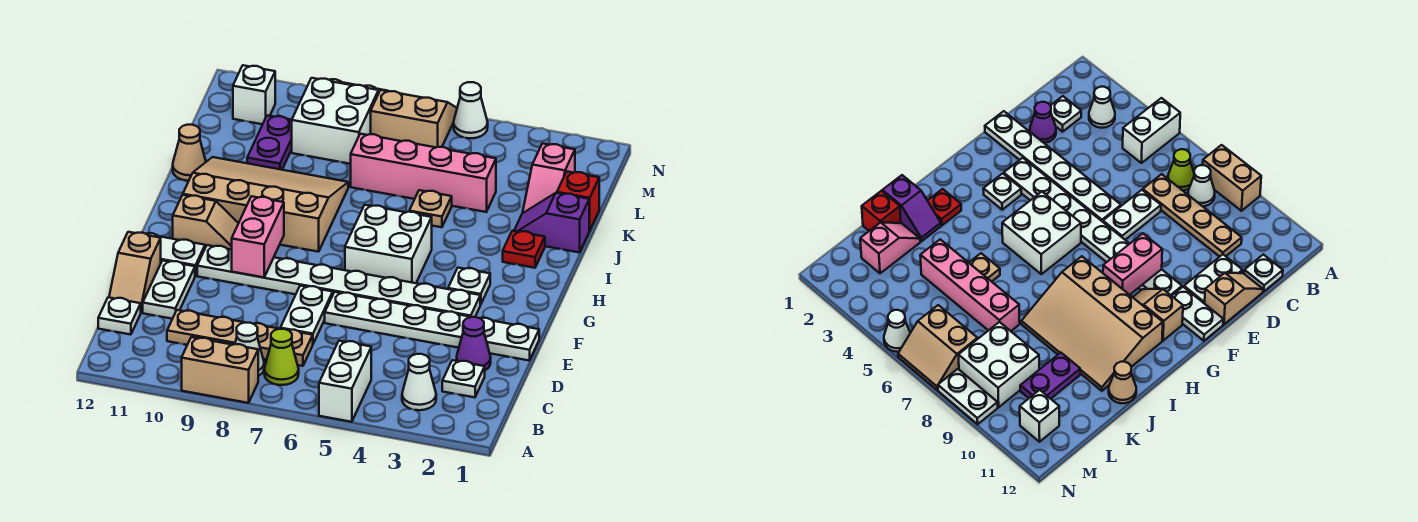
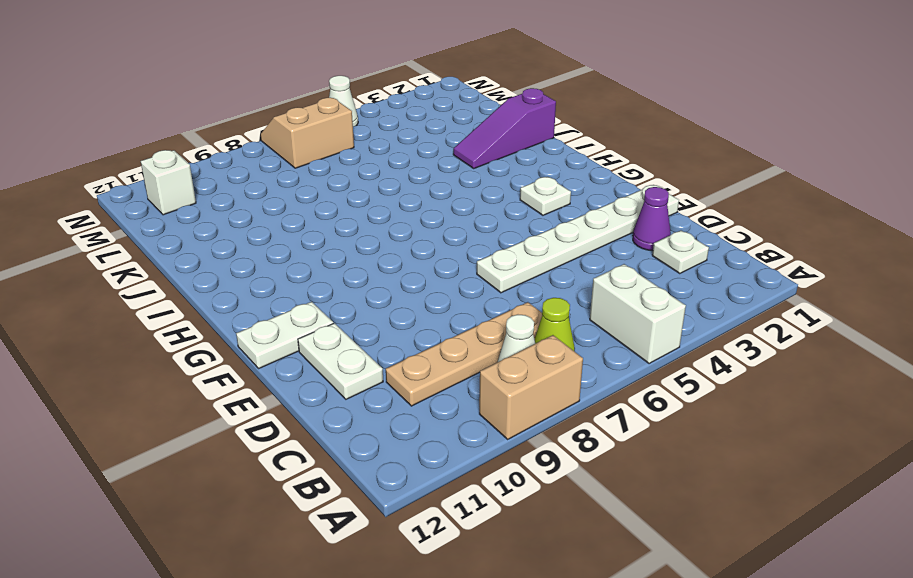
purple 1x3 slope [453,88,556,168] -> purple 1x2 slope [514,193,589,253]
none -> white 1x1 cone [402,354,436,410]
none -> white 1x1 plate [98,297,141,335]
none -> white 1x2 plate [280,286,333,344]
none -> tan 1x2 slope [109,232,161,312]

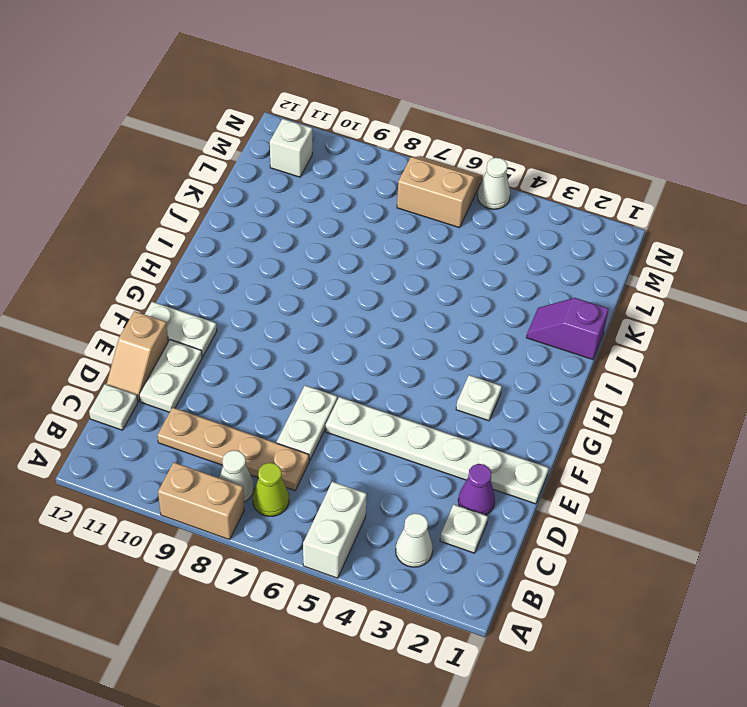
none -> white 1x8 plate [197,245,480,317]
none -> white 2x2 brick [345,205,432,283]
none -> tan 1x2 slope [173,195,239,250]
none -> tan 3x4 slope [183,157,348,252]

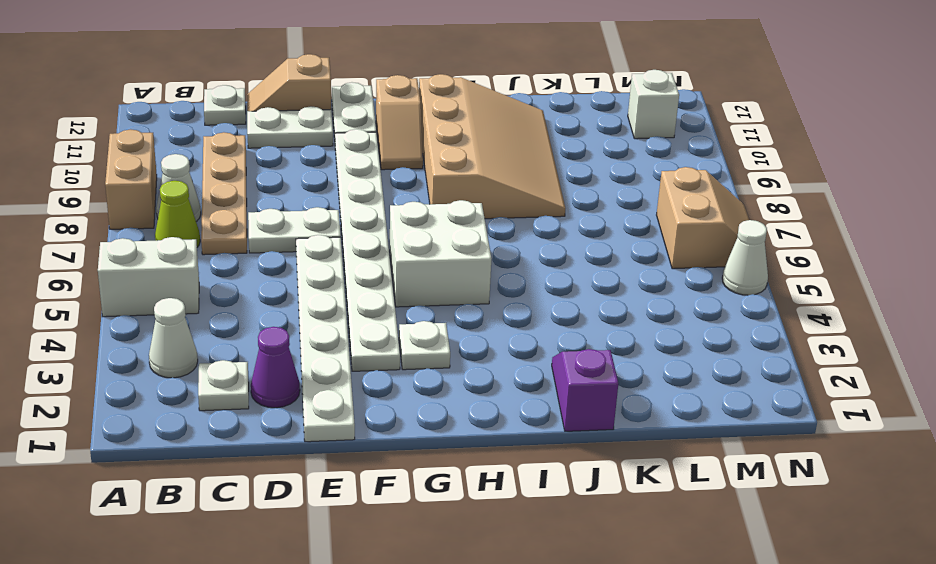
none -> red 1x1 plate [503,231,545,268]
none -> tan 1x1 plate [409,190,452,227]
none -> tan 1x1 cone [173,125,206,181]
none -> red 1x1 brick [557,172,599,231]

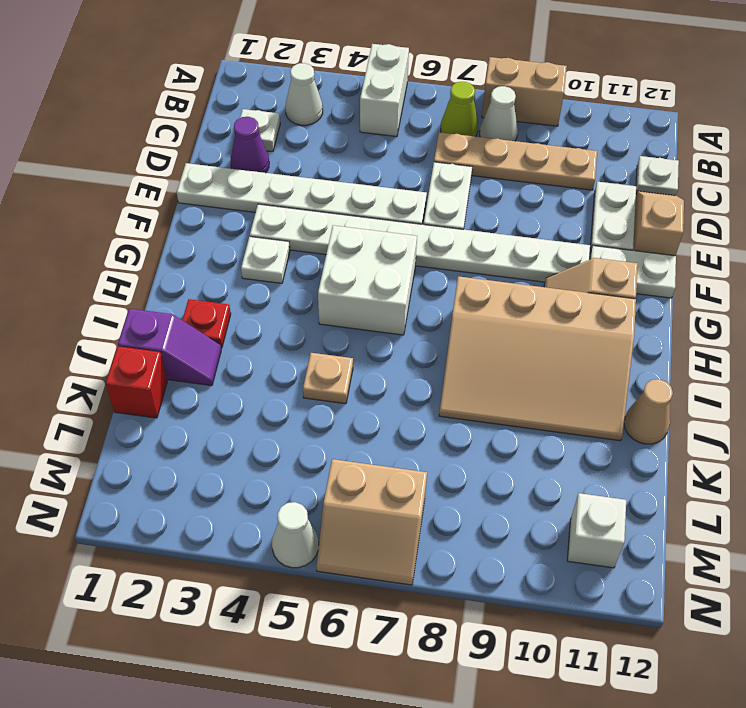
none -> pink 1x2 slope [523,144,575,213]
none -> pink 1x4 brick [351,134,496,212]
none -> purple 1x2 plate [247,116,292,170]
none -> white 2x2 brick [292,78,378,164]

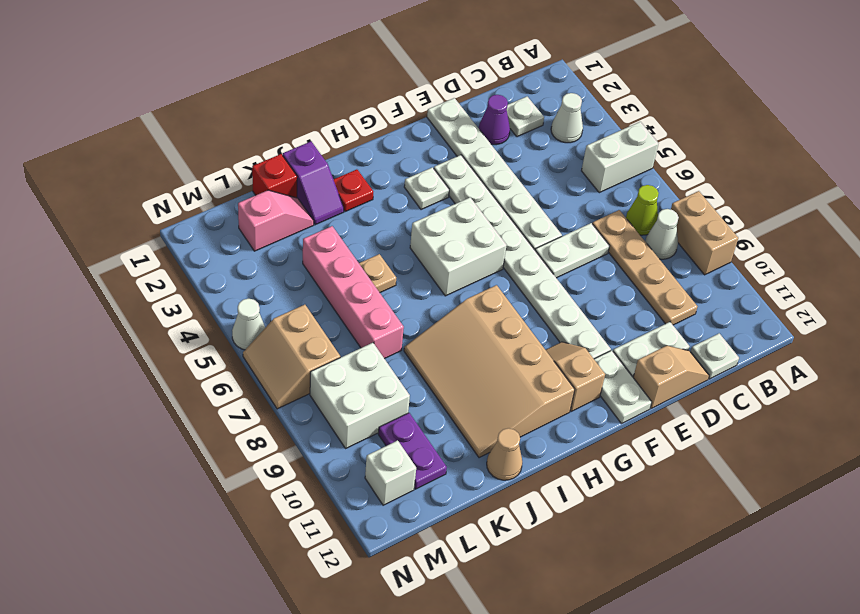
purple 1x2 plate [378,413,447,489] -> purple 1x2 plate turned to [247,116,292,170]
none -> white 1x2 plate [938,369,998,424]
none -> pink 1x2 brick [232,196,284,277]

